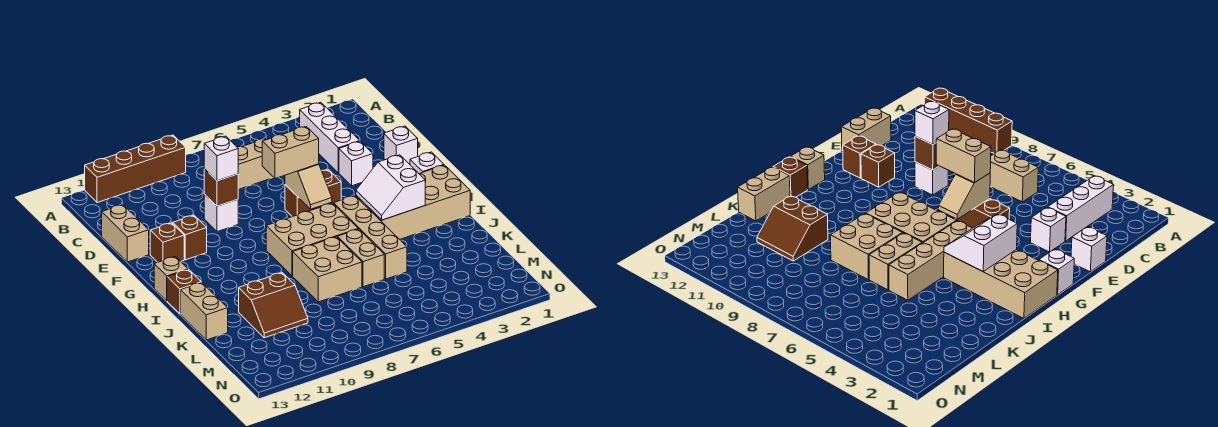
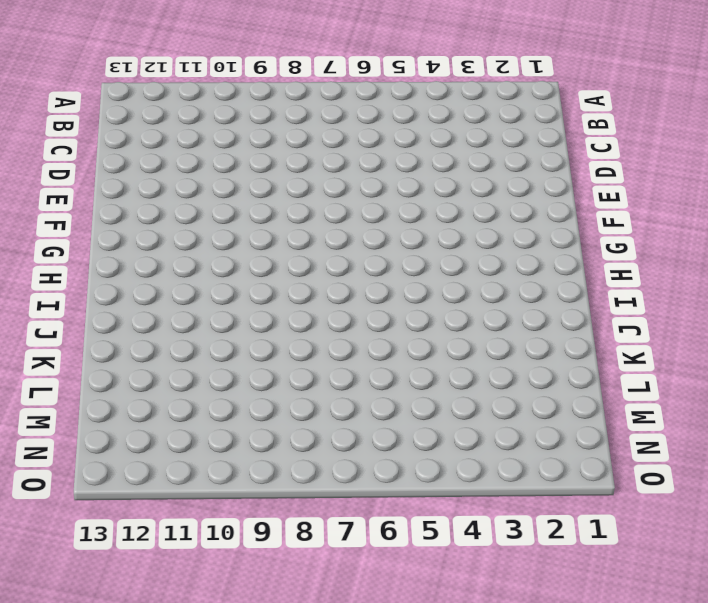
none -> brown 1x4 brick [85,135,186,203]
none -> white 1x3 brick [300,102,360,173]
none -> tan 1x2 brick [237,138,274,190]

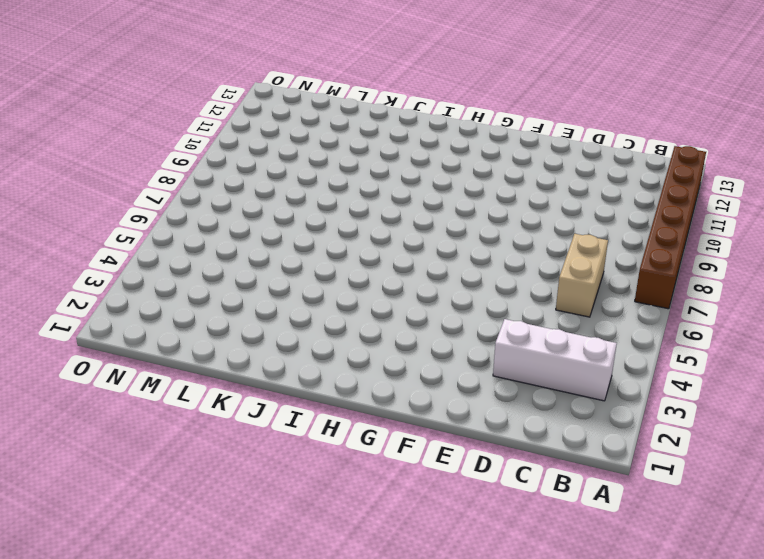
brown 1x6 brick [635,146,706,309] -> brown 1x4 brick [85,135,186,203]
none -> tan 1x2 brick [102,205,149,262]
none -> white 1x1 brick [384,126,418,164]
none -> white 1x1 brick [339,141,373,186]

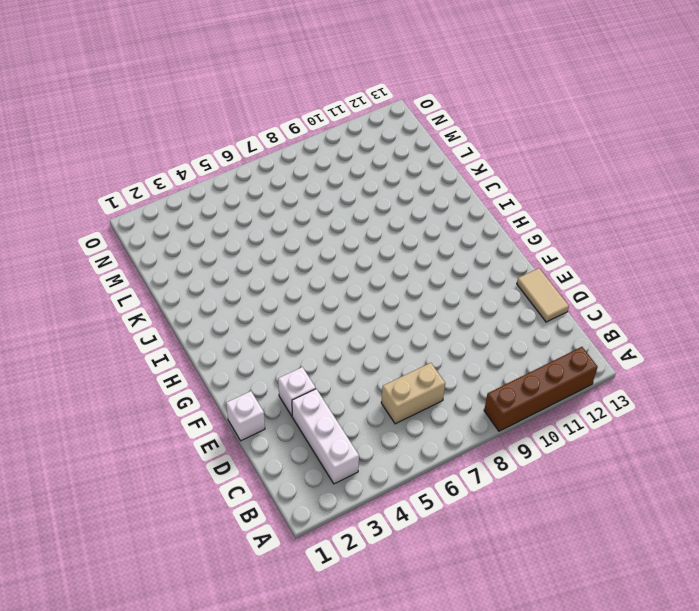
tan 1x2 tile [517,268,569,322] -> tan 1x2 brick [102,205,149,262]
none -> white 1x1 brick [204,195,238,232]
none -> brown 1x2 brick [285,170,341,217]
none -> brown 1x1 brick [173,215,207,260]

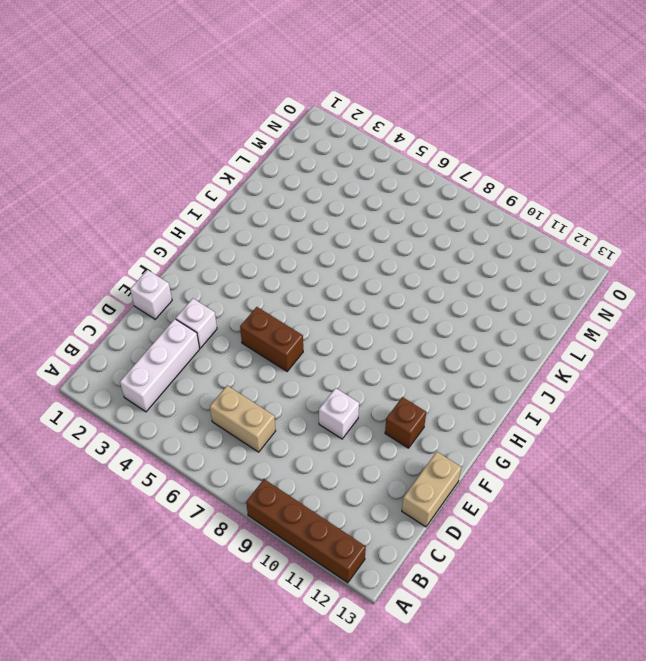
none -> brown 1x1 brick [150,223,184,262]
none -> white 1x1 brick [410,152,444,174]
none -> tan 2x4 brick [356,165,470,239]

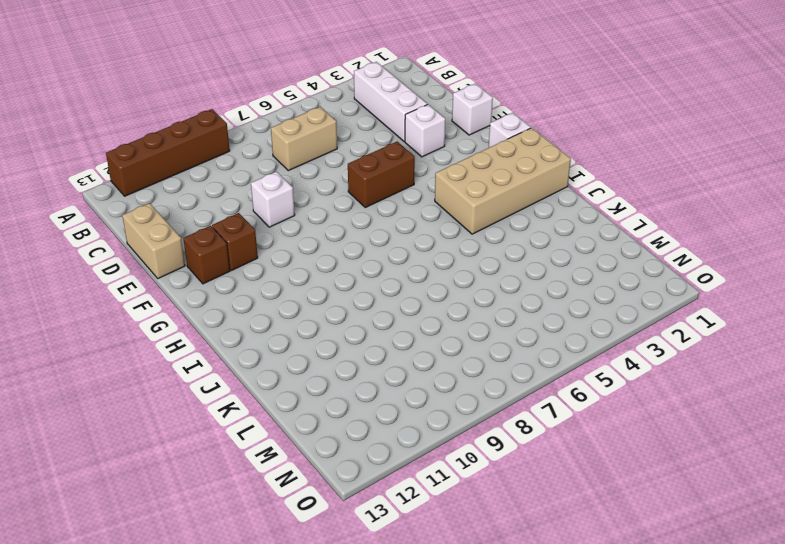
none -> tan 1x4 brick [334,195,407,279]
none -> tan 2x3 brick [266,203,358,276]
none -> tan 1x1 brick [154,257,188,301]

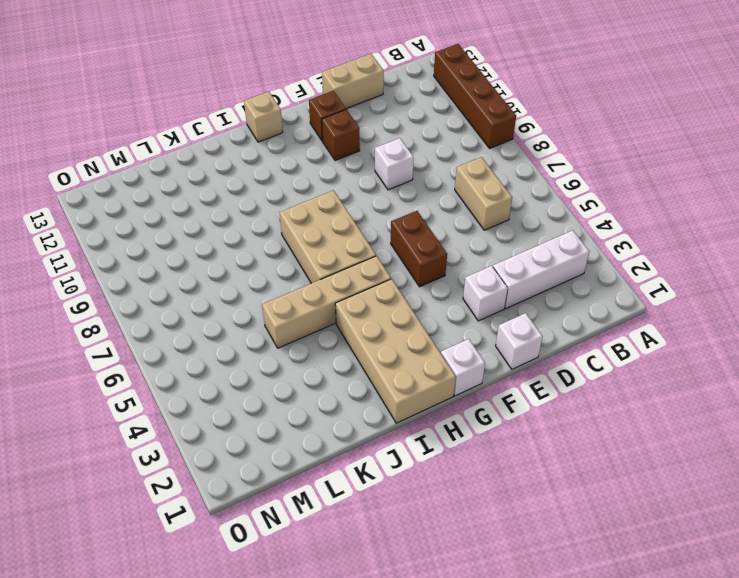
none -> brown 1x1 brick [167,269,201,314]
none -> tan 1x2 brick [337,229,384,287]
none -> tan 2x2 brick [293,237,362,302]

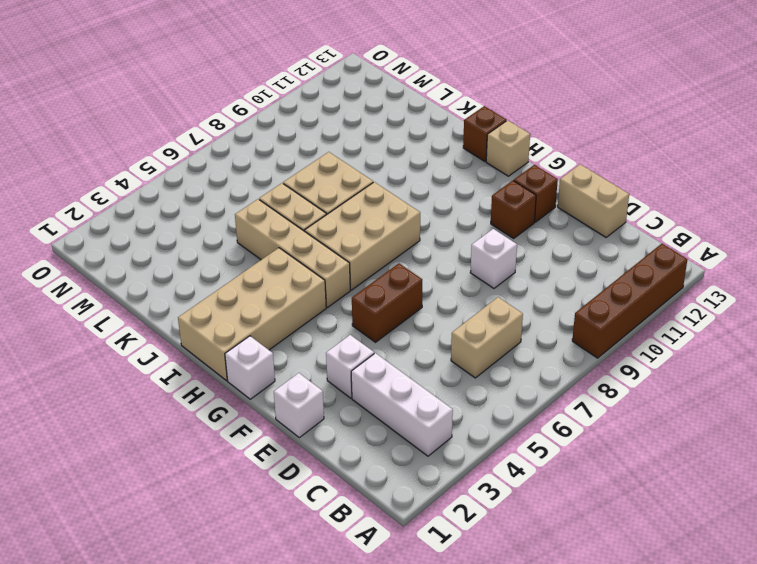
none -> tan 1x2 brick [181,282,228,340]
none -> brown 2x2 slope [239,273,308,338]
none -> brown 1x1 brick [204,169,238,206]

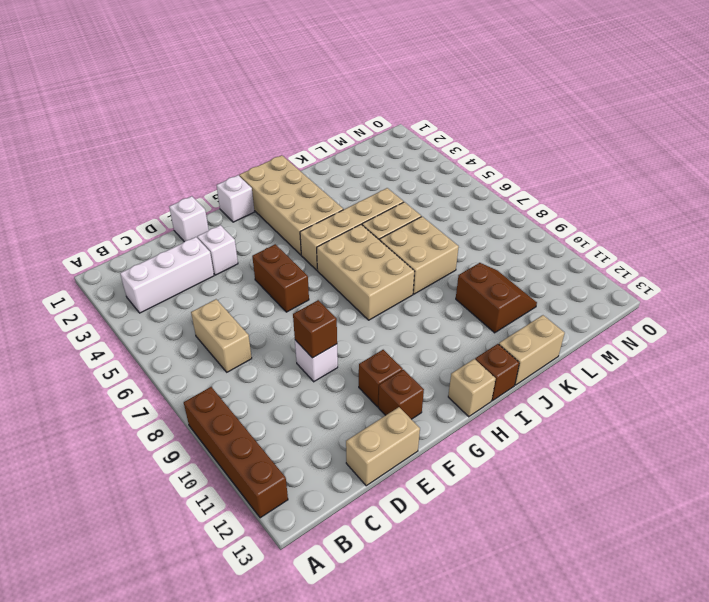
none -> tan 1x2 slope [285,164,332,209]
none -> white 2x2 slope [356,155,425,220]
none -> white 1x1 brick [204,136,238,181]

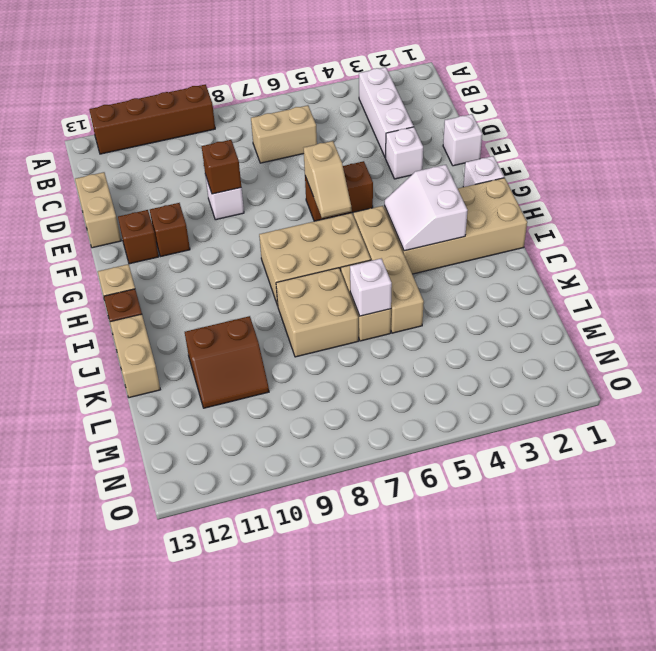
white 1x1 brick [350,259,392,316] -> white 1x1 brick moved to [204,136,238,181]
none -> tan 1x2 brick [262,127,319,178]

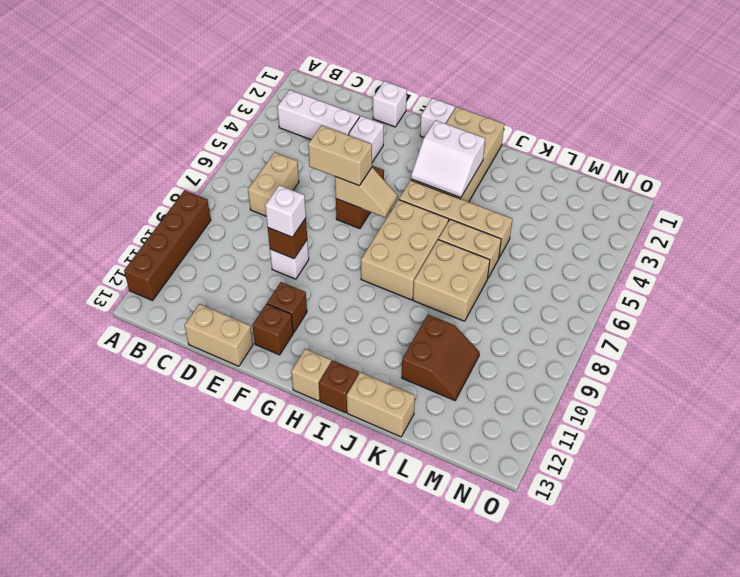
tan 1x2 brick [308,125,372,186] -> tan 1x2 brick turned to [262,127,319,178]

